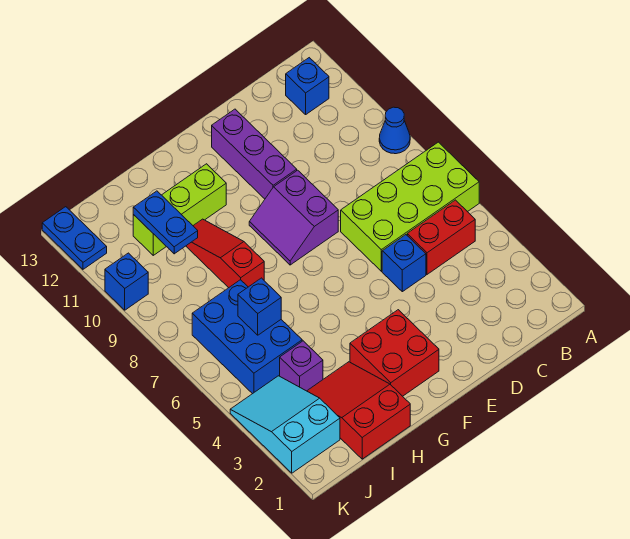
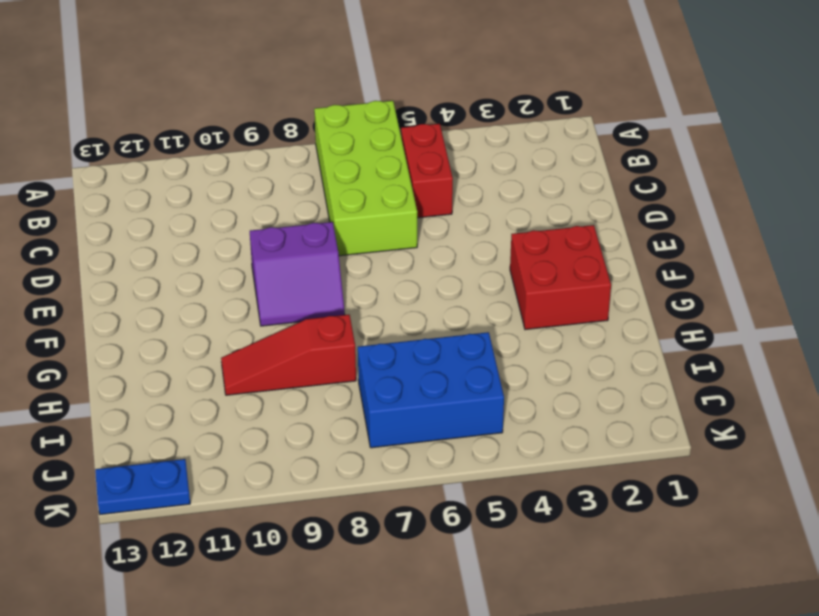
none -> blue 1x1 cone [379,107,410,154]
none -> blue 1x1 brick [286,58,329,114]
none -> blue 1x1 brick [382,235,426,292]

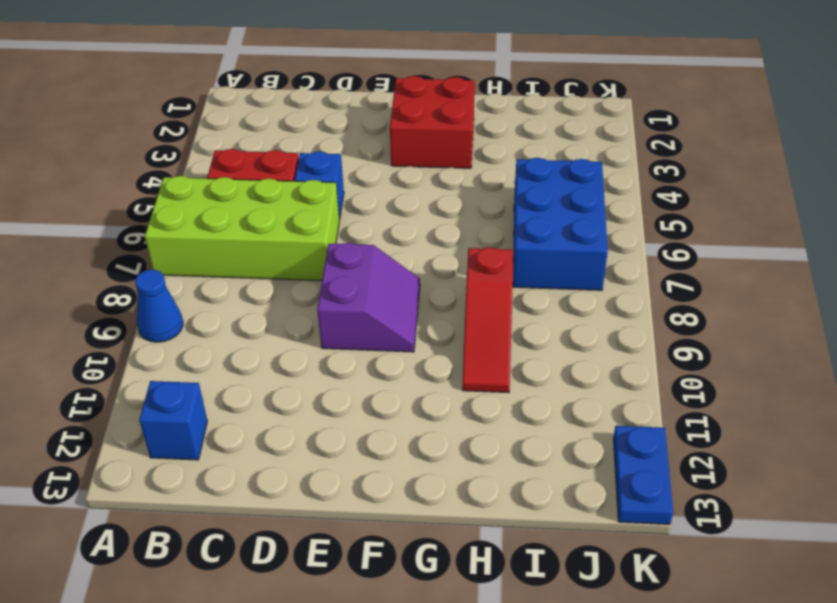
none -> purple 1x3 brick [212,109,297,199]
none -> lime 1x3 brick [133,164,226,255]
none -> red 2x3 slope [307,362,410,459]

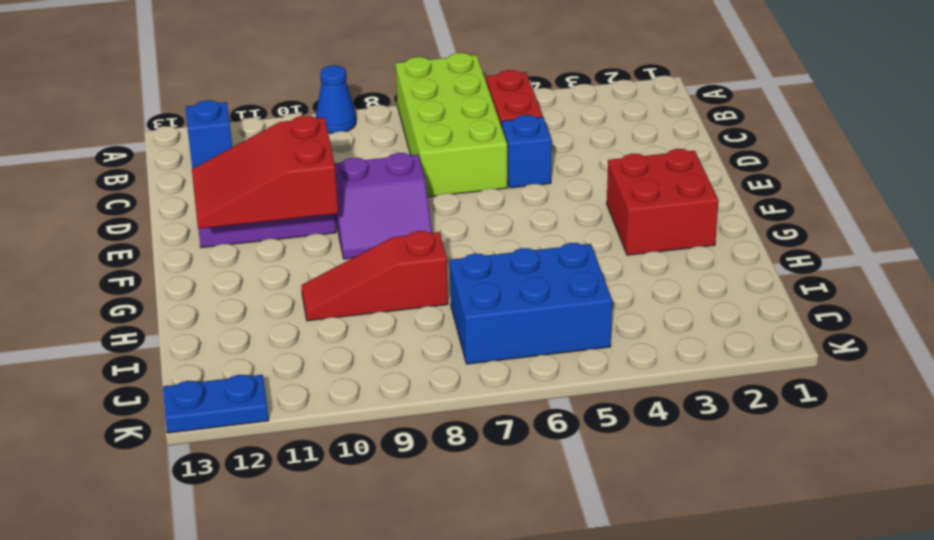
red 2x3 slope [192,115,338,229] -> red 2x3 slope moved to [307,362,410,459]
none -> lime 1x3 brick [133,164,226,255]
none -> purple 1x1 brick [280,341,323,391]
none -> cyan 2x3 slope [230,376,340,473]

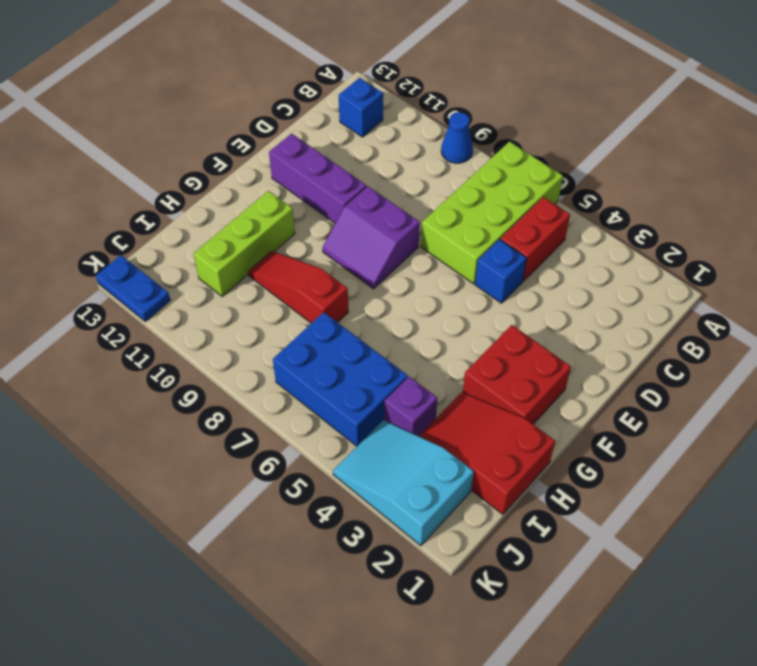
none -> blue 1x1 brick [105,253,148,310]
none -> blue 1x1 brick [238,278,281,335]
none -> blue 1x2 plate [133,191,198,254]

